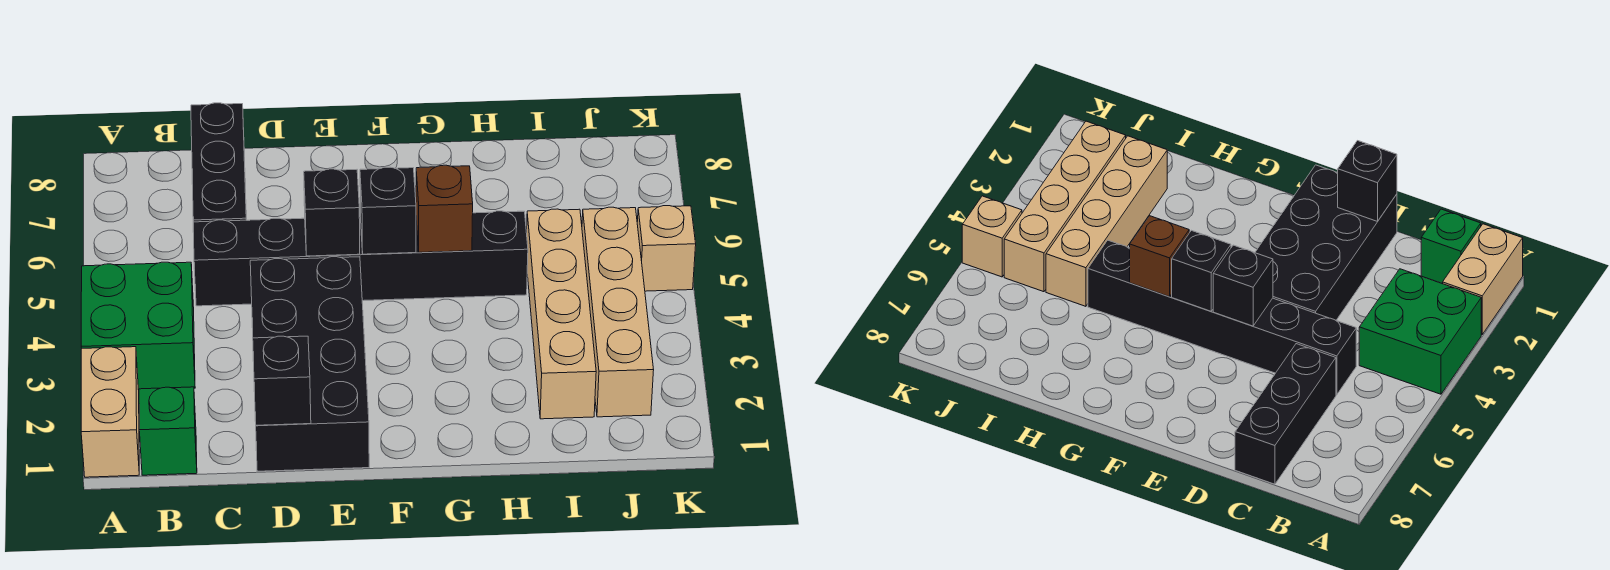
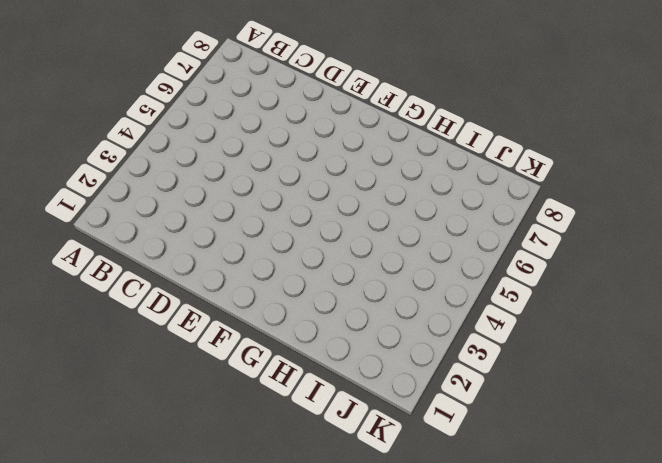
none -> tan 1x2 brick [81,347,139,477]
none -> green 2x2 brick [81,262,195,390]
none -> green 1x1 brick [139,387,197,475]

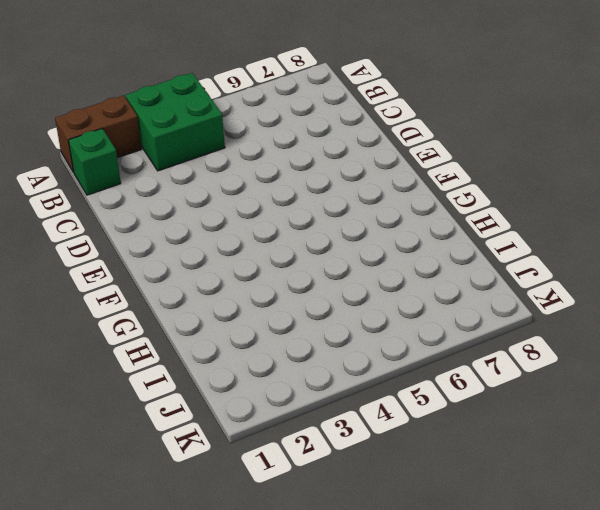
brown 1x2 brick [55,95,141,172] -> tan 1x2 brick [81,347,139,477]
none -> black 1x6 brick [193,211,528,306]
none -> black 1x3 brick [191,103,246,222]
none -> black 2x4 brick [250,257,369,471]

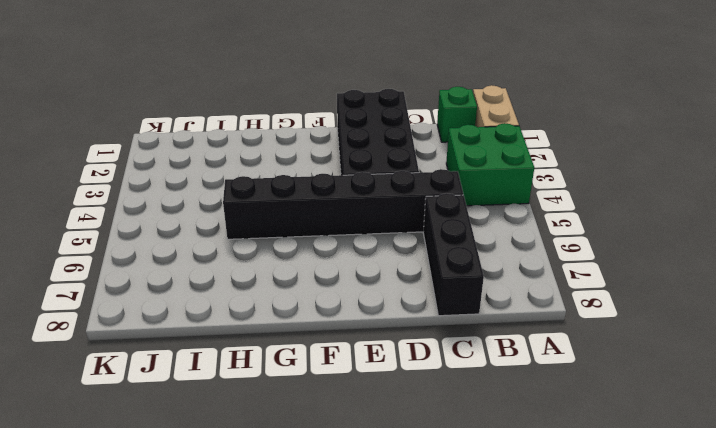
none -> tan 1x4 brick [527,209,596,419]
none -> tan 1x4 brick [582,207,654,417]
none -> tan 1x1 brick [637,206,696,291]

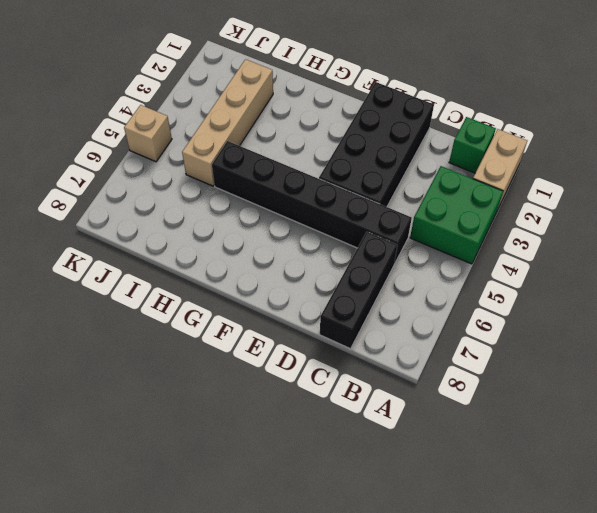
none -> tan 1x4 brick [582,207,654,417]
none -> black 1x1 brick [253,336,311,425]
none -> black 1x1 brick [304,169,360,256]

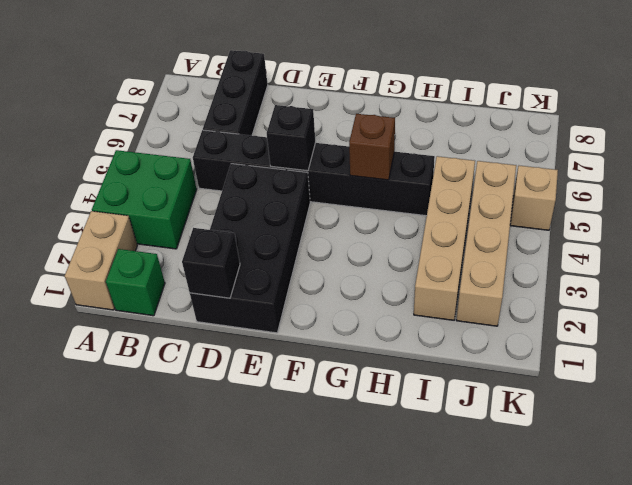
none -> black 1x1 brick [360,167,416,254]

